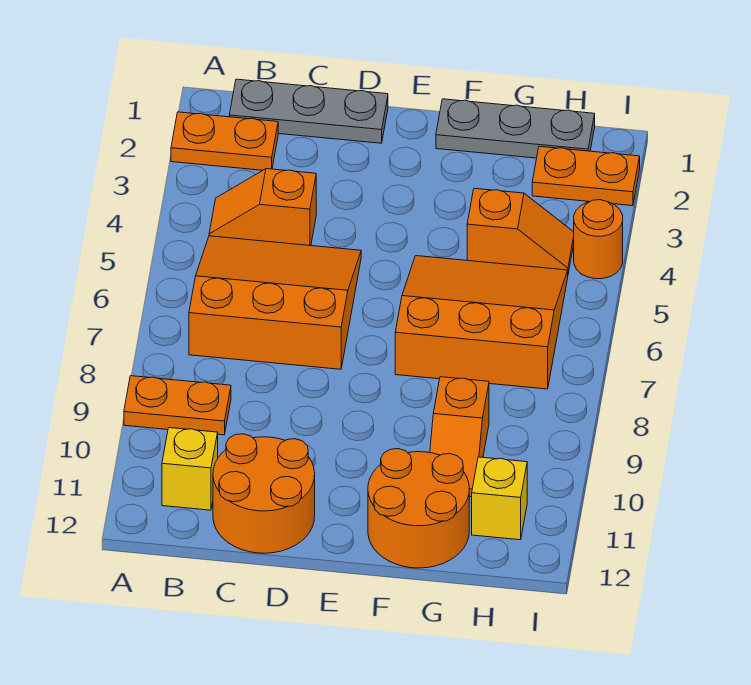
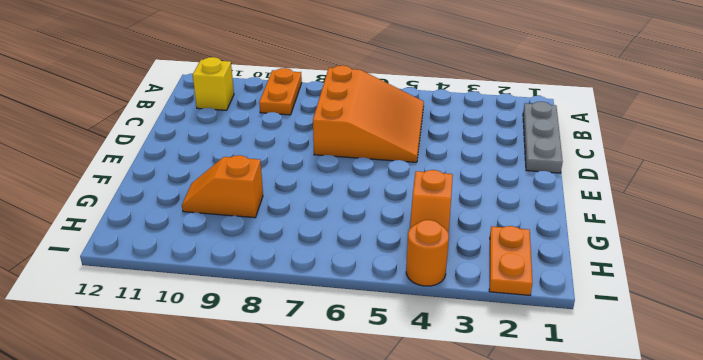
none -> orange 1x2 plate [171,112,278,170]
none -> orange 1x2 slope [209,169,316,246]
none -> orange 2x2 round brick [213,434,315,553]

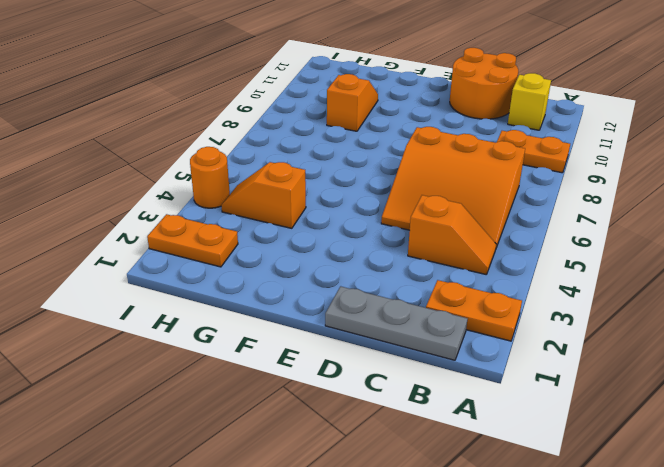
none -> grey 1x3 plate [436,99,595,158]
none -> orange 3x3 slope [395,256,568,389]
none -> orange 2x2 round brick [368,449,469,568]

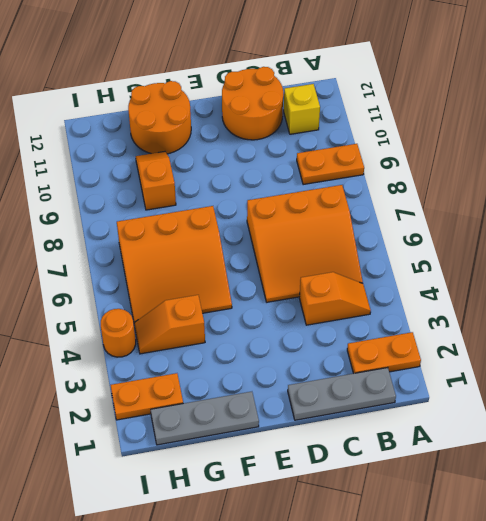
none -> yellow 1x1 brick [472,457,527,540]

